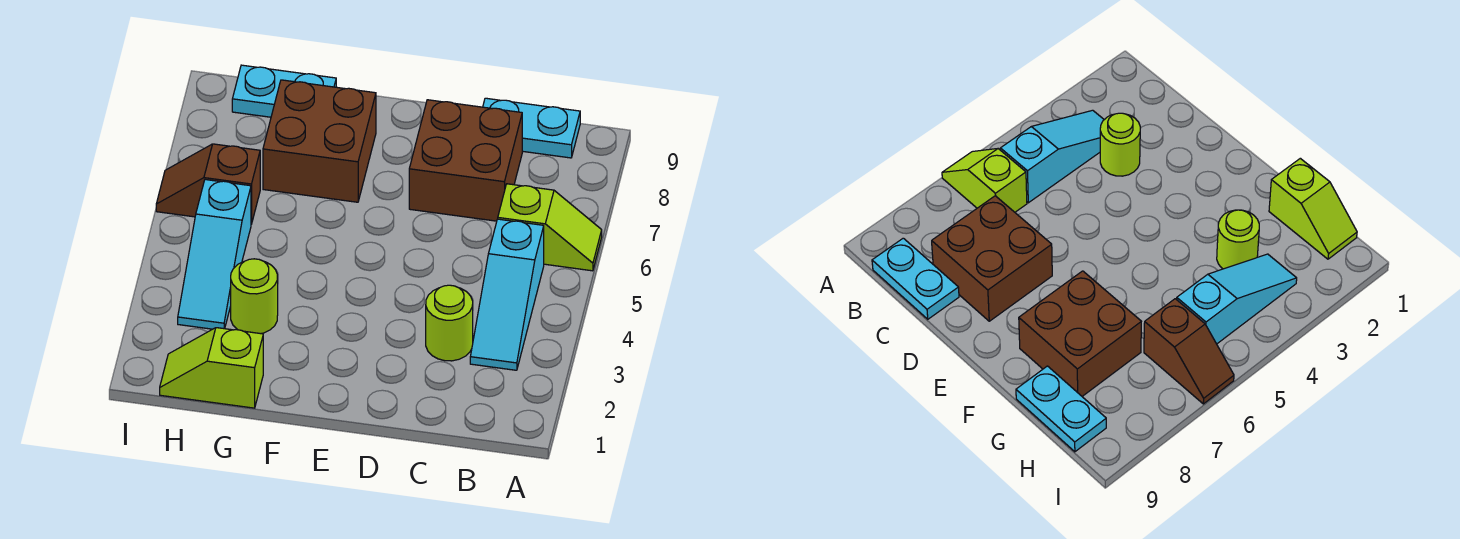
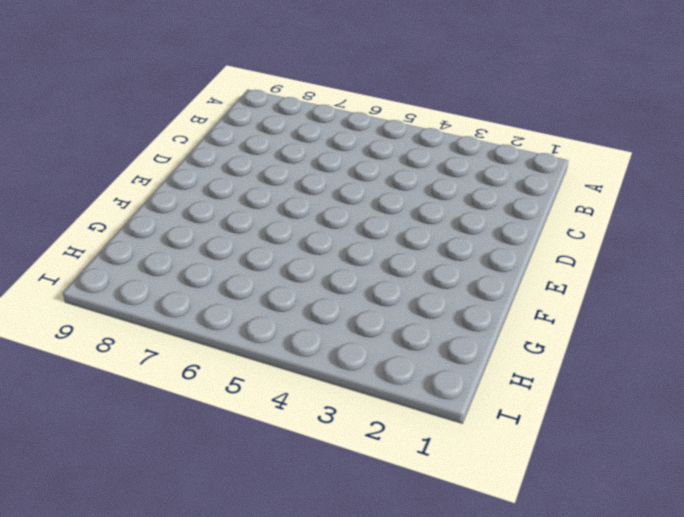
none -> lime 1x2 slope [498,184,602,271]
none -> cyan 1x3 slope [470,219,544,370]

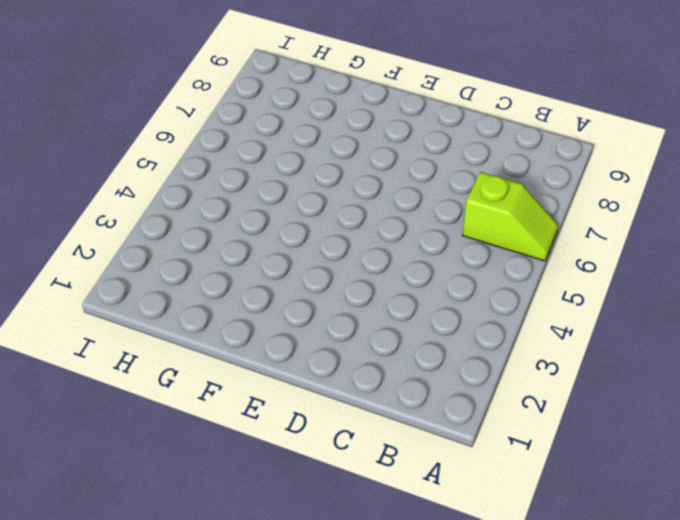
none -> cyan 1x3 slope [470,219,544,370]
none -> cyan 1x2 plate [483,98,580,158]

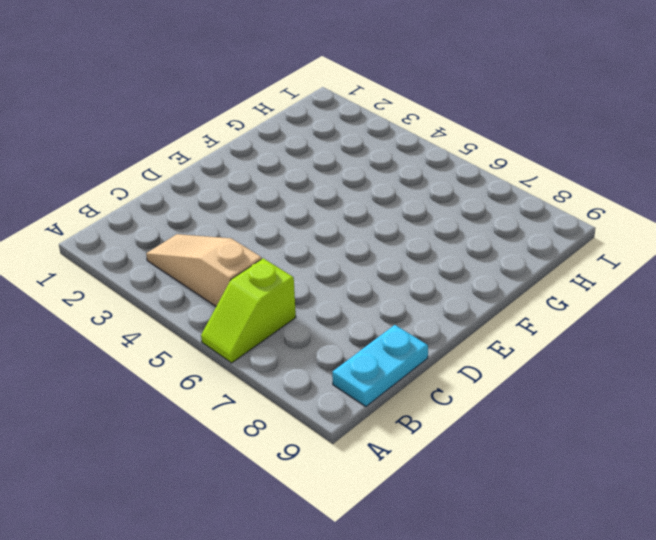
tan 1x3 slope [146,234,262,306] -> cyan 1x3 slope [470,219,544,370]
none -> lime 1x1 round brick [426,285,473,361]
none -> brown 2x2 brick [409,100,522,221]

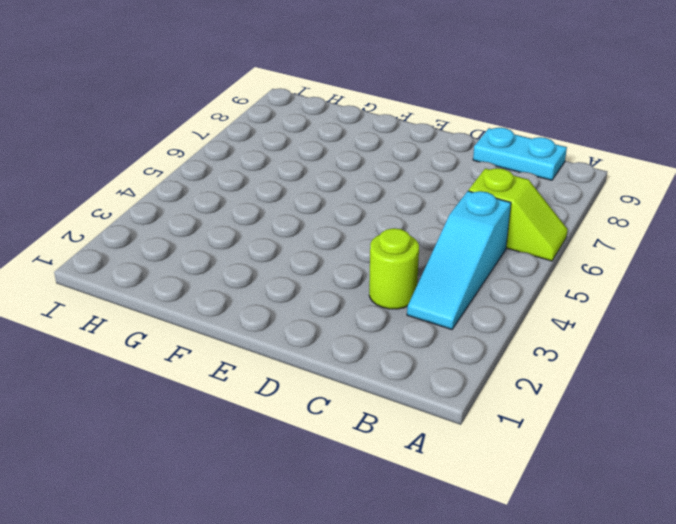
none -> brown 2x2 brick [409,100,522,221]
none -> brown 2x2 brick [263,80,376,202]

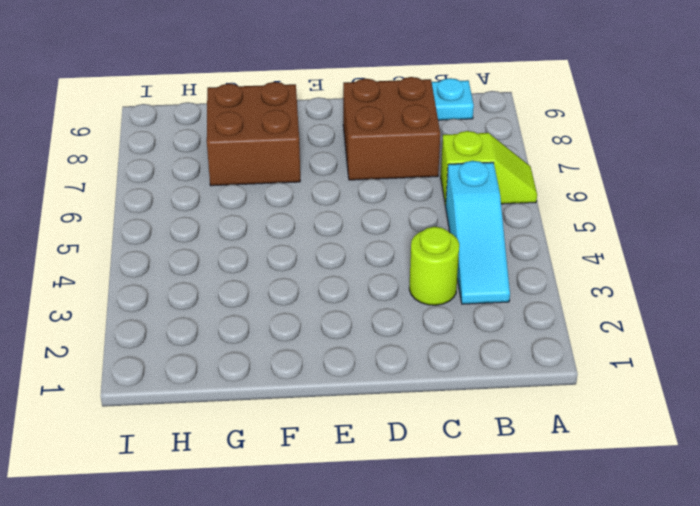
none -> lime 1x2 slope [160,328,263,408]
none -> lime 1x1 round brick [231,259,278,334]

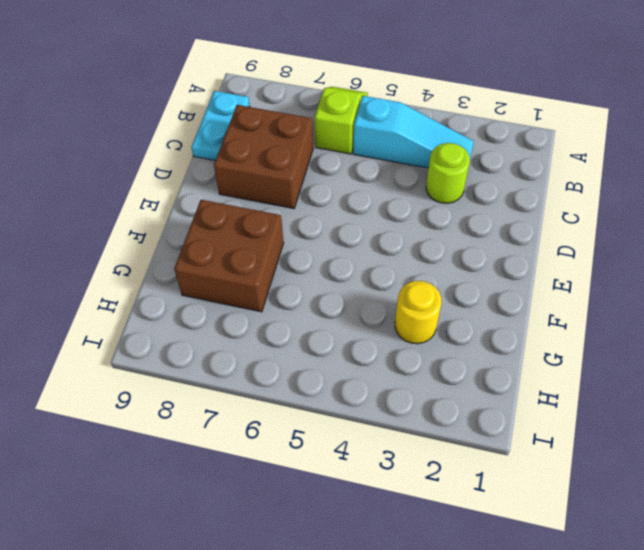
yellow 1x1 round brick [395,281,441,344] -> lime 1x1 round brick [231,259,278,334]
none -> lime 1x2 slope [160,328,263,408]
none -> cyan 1x2 plate [232,65,336,117]

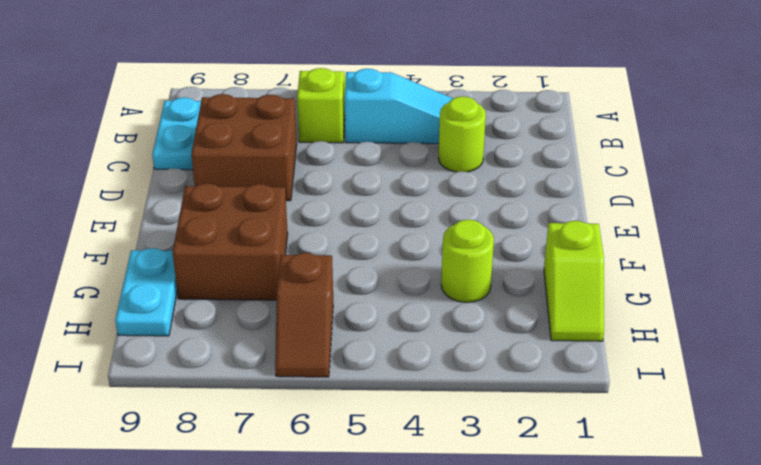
none -> cyan 1x3 slope [178,180,251,329]

